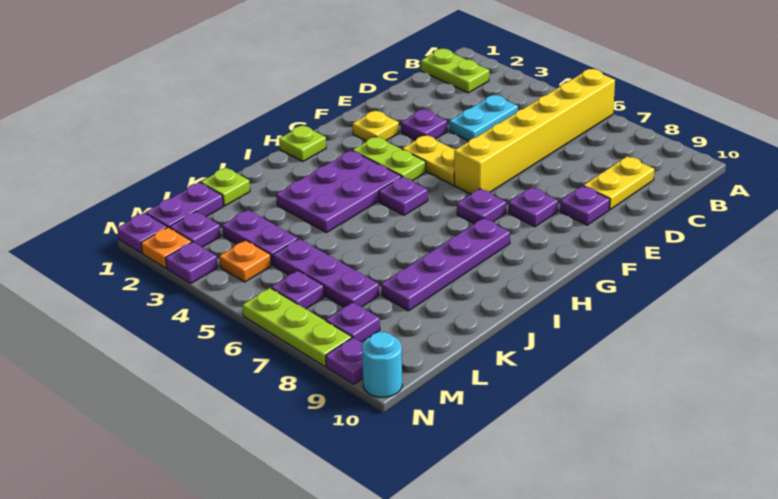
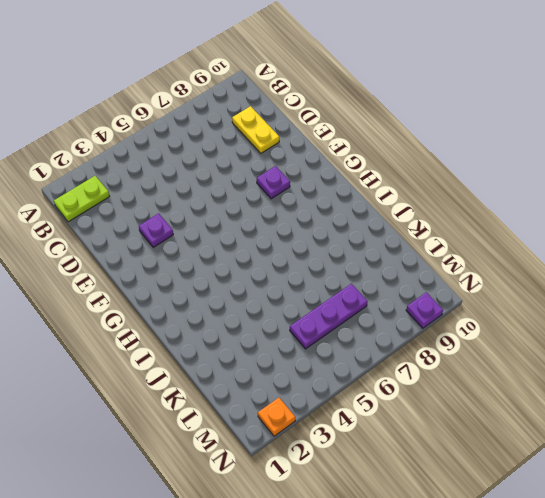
none -> yellow 1x6 brick [454,69,615,194]
none -> cyan 1x2 plate [449,95,518,141]
none -> purple 1x1 plate [560,186,610,225]

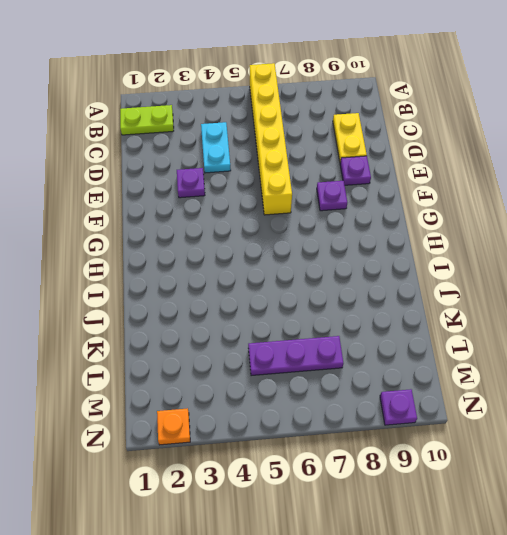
none -> yellow 1x1 plate [353,111,399,141]
none -> yellow 1x2 plate [402,135,456,185]
none -> lime 1x2 plate [353,137,426,181]

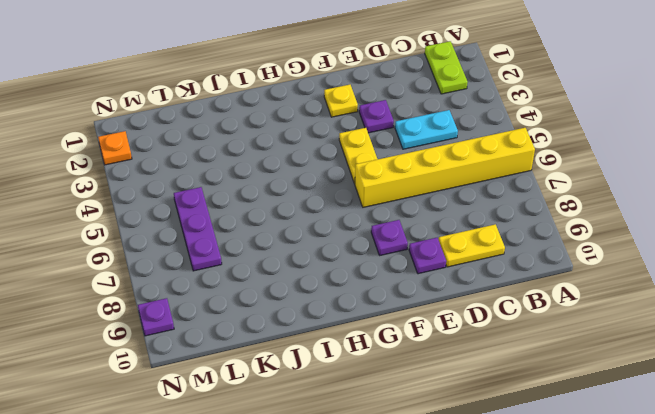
none -> lime 1x2 plate [353,137,426,181]
none -> purple 1x1 plate [457,189,506,224]
none -> lime 1x1 plate [279,125,326,161]

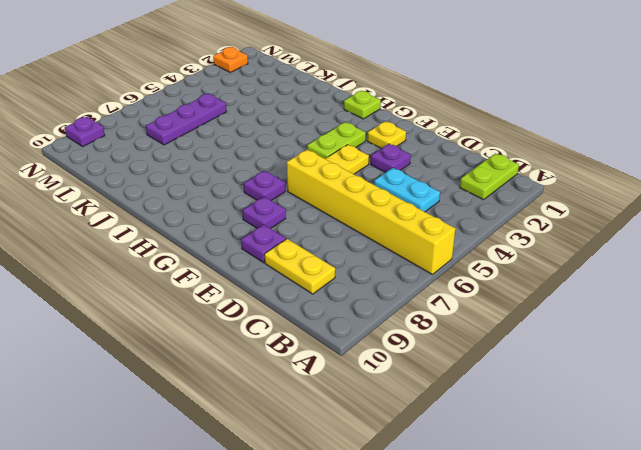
none -> purple 2x3 plate [276,150,401,233]
none -> purple 1x1 plate [379,176,428,215]
none -> purple 1x4 plate [381,218,510,311]

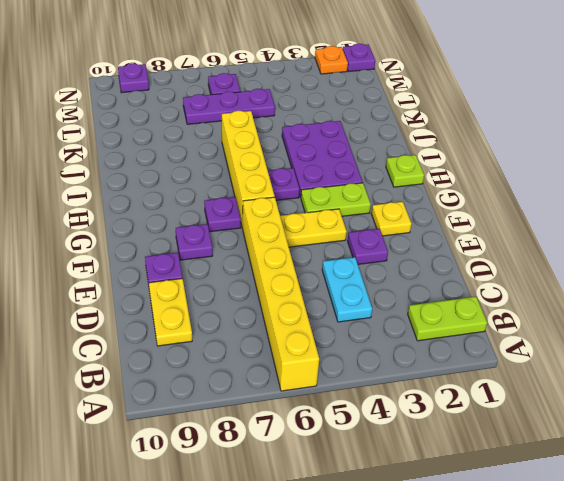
yellow 1x4 brick [222,111,275,228] -> none
none -> purple 1x4 plate [381,218,510,311]
none -> lime 1x1 plate [201,168,250,206]
none -> purple 1x2 plate [146,182,223,228]

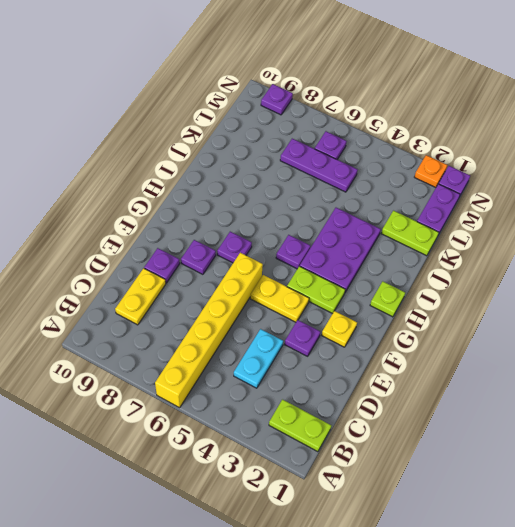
lime 1x2 plate [381,211,439,256] -> lime 1x1 plate [201,168,250,206]
none -> purple 1x4 plate [381,218,510,311]
none -> purple 1x2 plate [222,210,298,265]
none -> purple 1x1 plate [170,211,221,247]

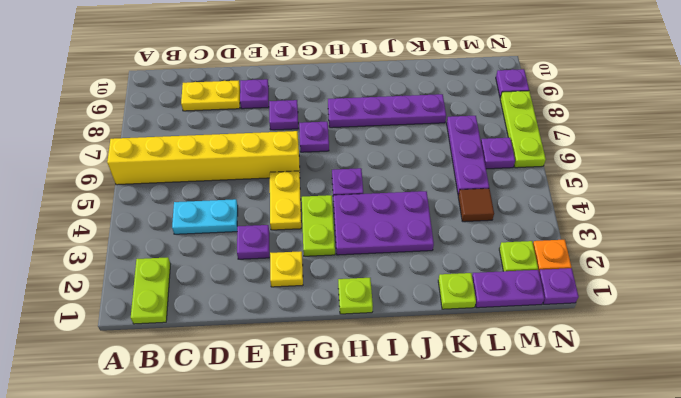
brown 1x1 tile [458,188,494,222] -> purple 1x2 plate [222,210,298,265]
lime 1x1 plate [499,241,538,271] -> purple 1x1 plate [170,211,221,247]
none -> orange 1x1 plate [219,240,271,282]
none -> purple 1x1 plate [326,302,380,342]
none -> purple 1x1 plate [166,242,218,284]

